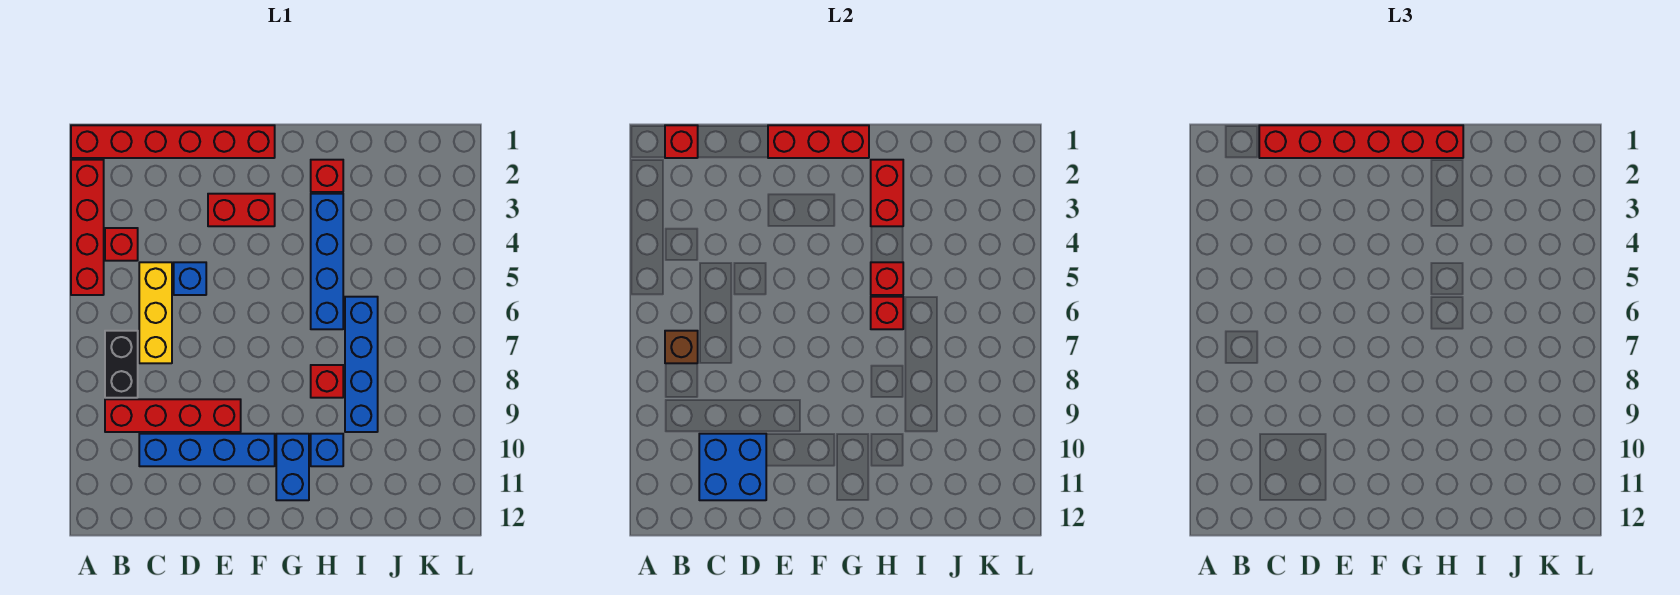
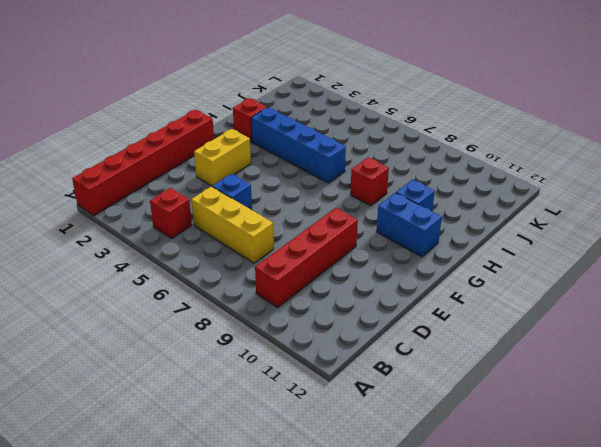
yellow 1x2 brick [194,129,251,186] -> red 1x2 brick [208,194,275,226]
none -> red 1x4 brick [71,160,104,295]
none -> black 1x2 brick [105,331,138,398]
none -> blue 1x4 brick [139,434,275,466]

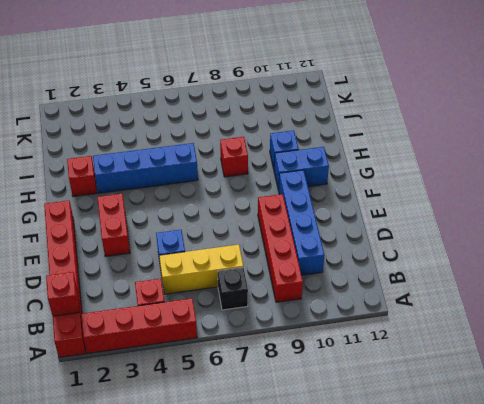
black 1x1 brick [218,267,248,310] -> black 1x2 brick [105,331,138,398]
none -> blue 1x4 brick [345,297,378,432]
none -> brown 1x1 brick [665,331,698,363]
none -> blue 2x2 brick [699,434,766,500]

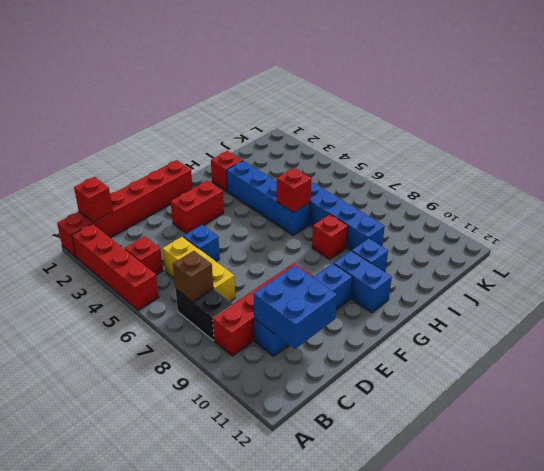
none -> red 1x3 brick [768,125,869,158]
none -> red 1x2 brick [871,160,903,226]
none -> red 1x1 brick [871,262,903,295]

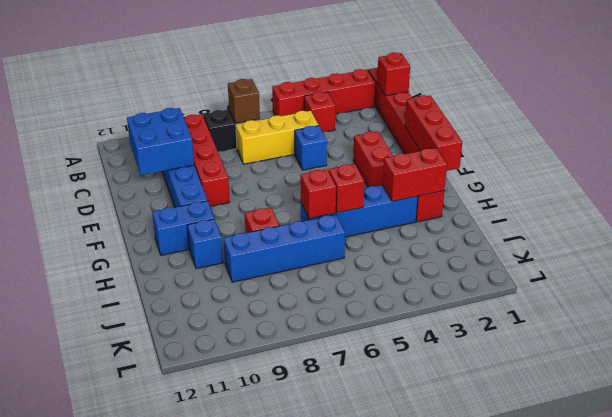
none -> red 1x6 brick [1259,125,1463,158]

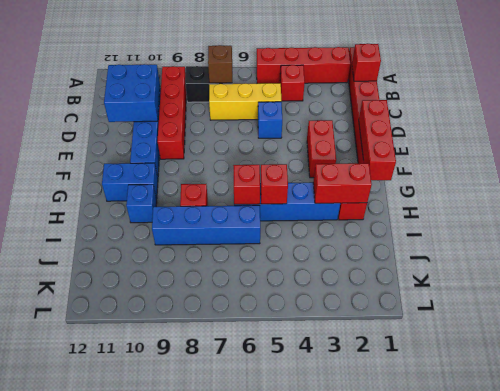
none -> red 1x6 brick [1259,125,1463,158]

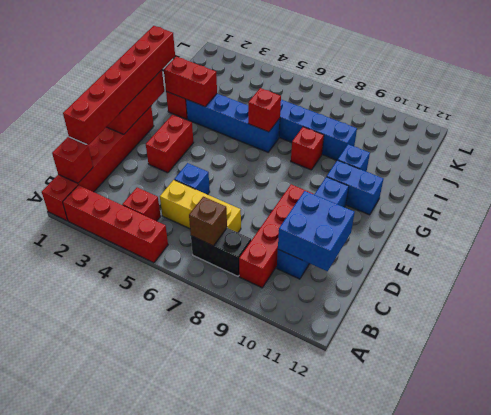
none -> red 1x1 brick [871,262,903,295]

